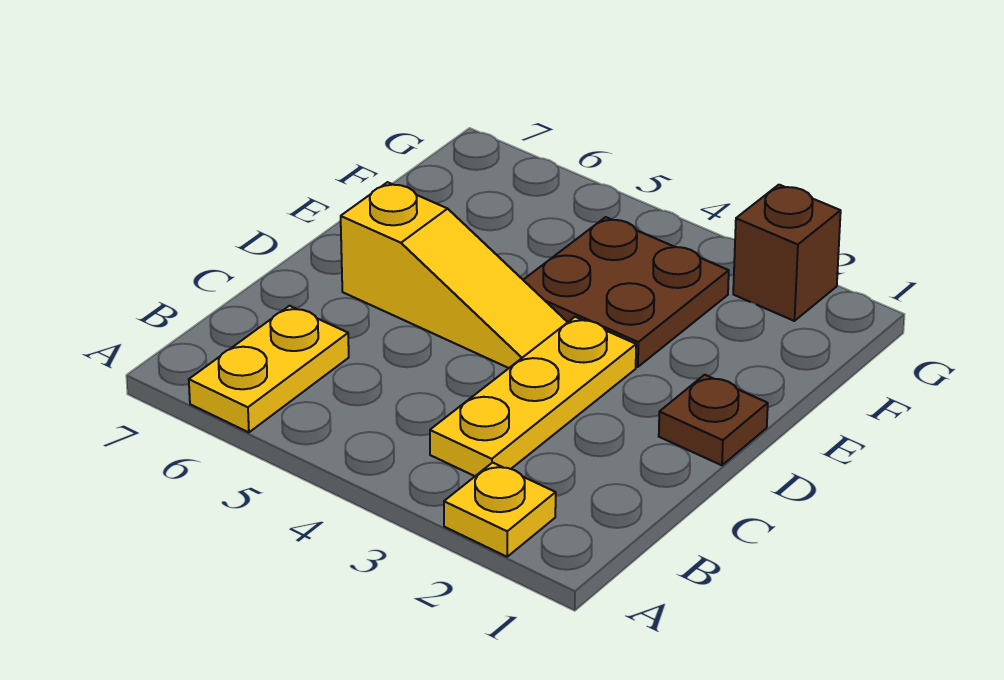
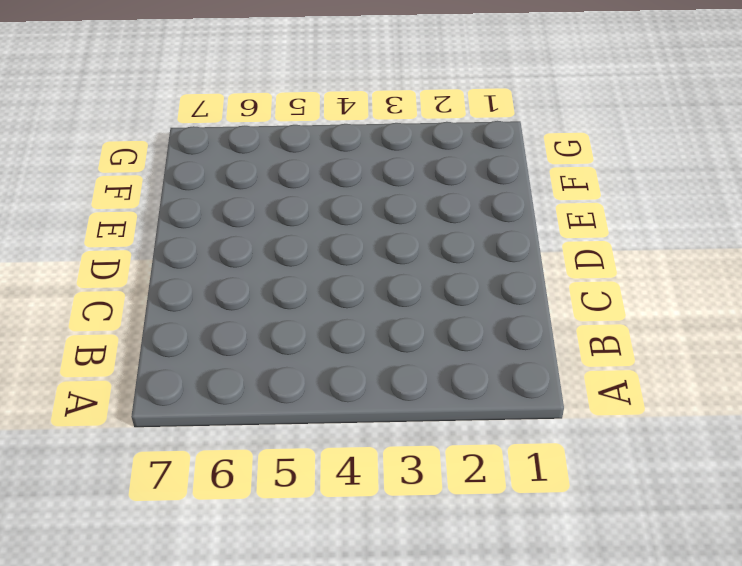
none -> yellow 1x1 plate [444,463,556,557]
none -> yellow 1x2 plate [189,306,349,432]

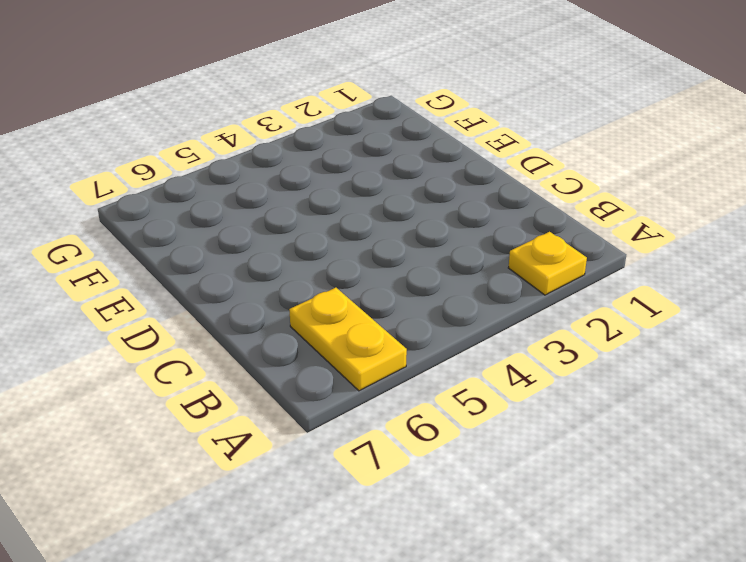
none -> yellow 1x3 plate [430,317,636,476]
none -> brown 1x1 plate [659,375,768,465]

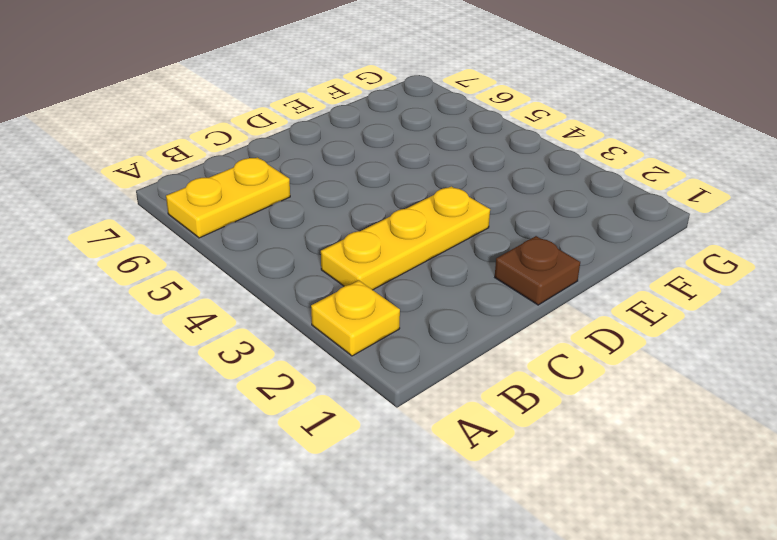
none -> yellow 1x3 slope [341,182,568,368]
none -> brown 2x2 plate [524,217,729,367]

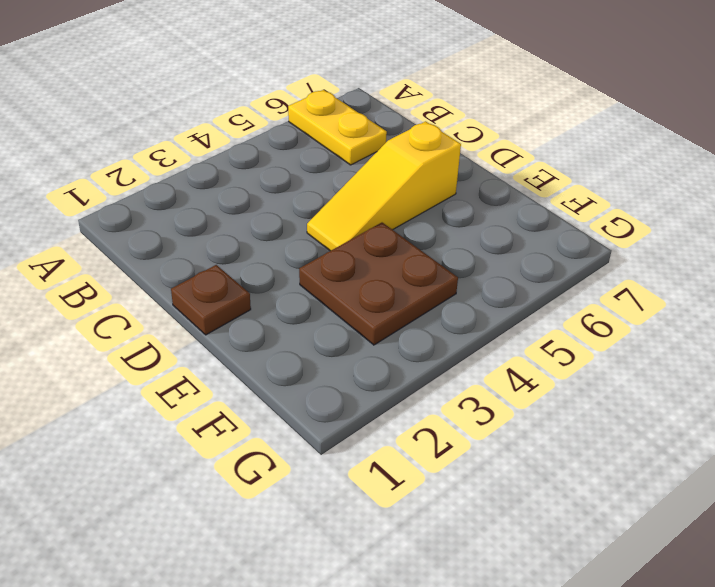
none -> yellow 1x1 plate [444,463,556,557]
none -> yellow 1x3 plate [430,317,636,476]

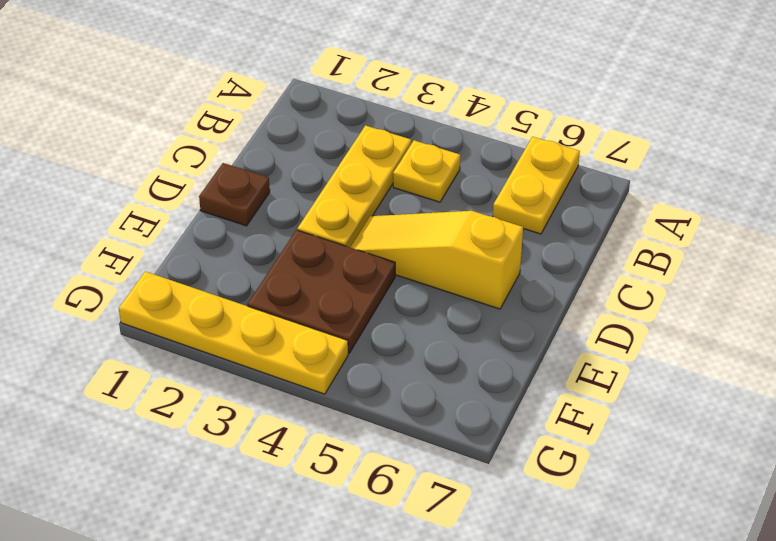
yellow 1x1 plate [393,140,460,202] -> yellow 1x1 plate moved to [444,463,556,557]
yellow 1x4 plate [119,271,348,394] -> brown 1x1 brick [733,185,841,321]

